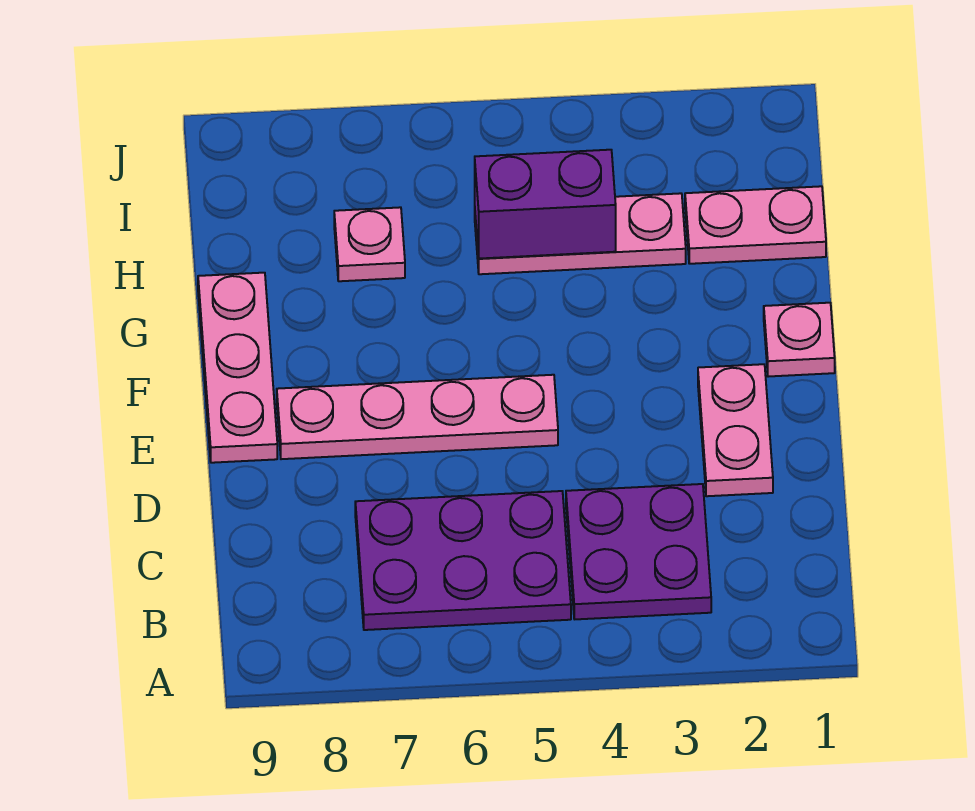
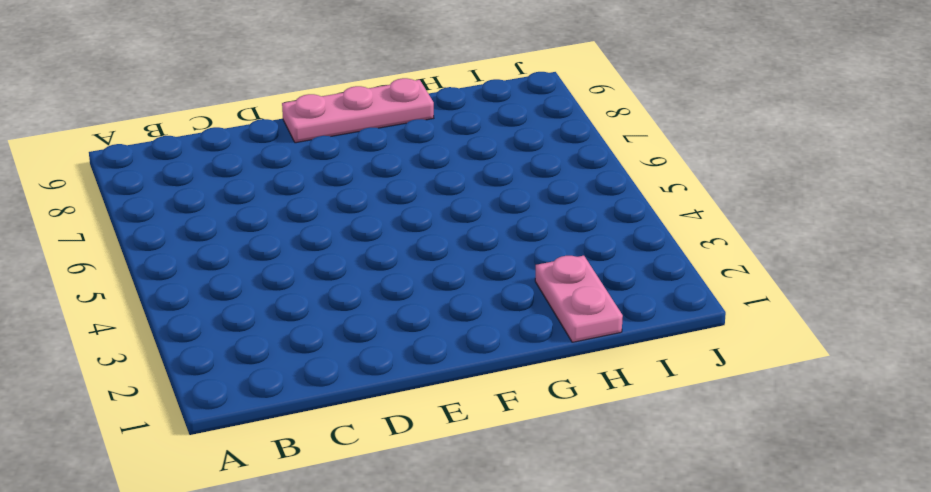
none -> purple 2x2 plate [566,484,711,619]
none -> purple 2x3 plate [355,491,571,630]

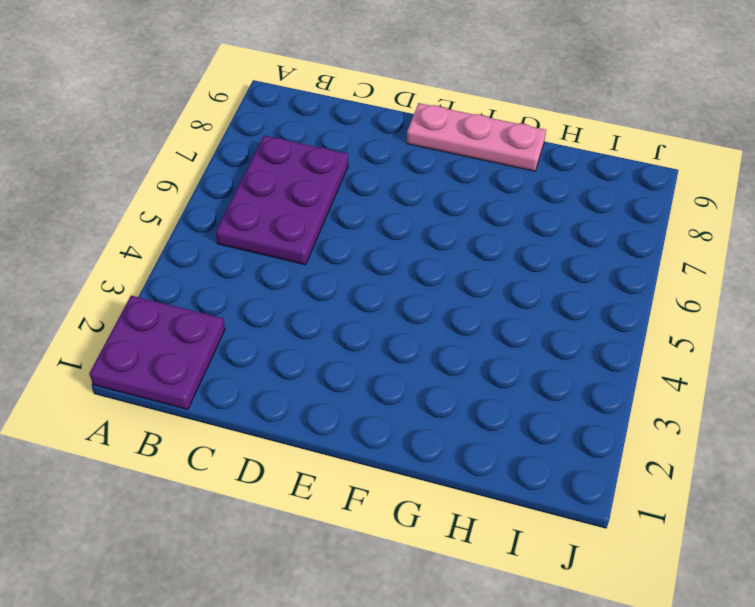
purple 2x2 plate [89,296,225,410] -> purple 2x2 plate moved to [566,484,711,619]
none -> pink 1x2 plate [698,364,773,496]
none -> pink 1x4 plate [277,375,558,459]

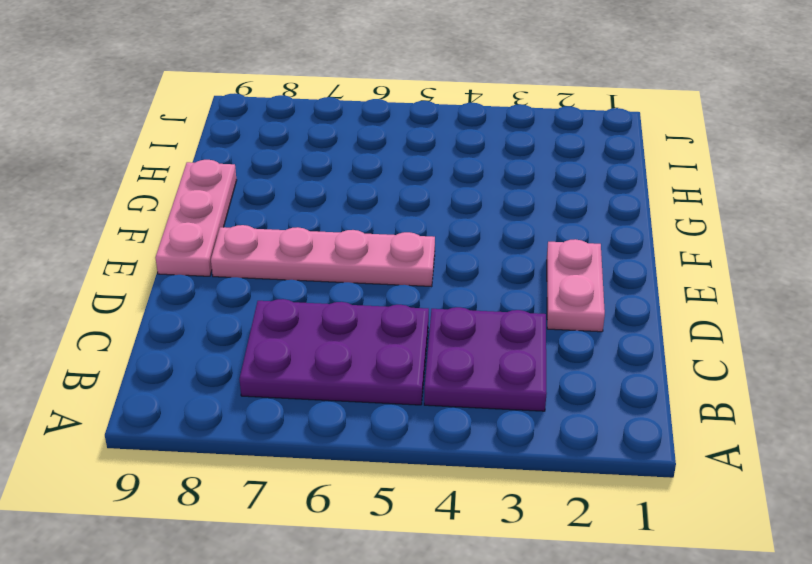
none -> pink 1x1 plate [764,303,835,377]
none -> pink 1x2 plate [685,186,826,264]

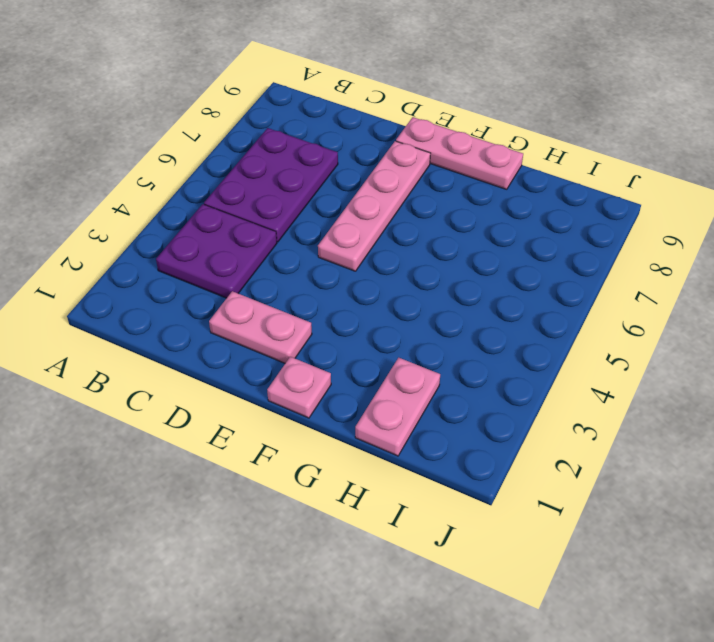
none -> pink 1x3 plate [475,193,686,274]
none -> pink 1x1 plate [334,207,405,281]

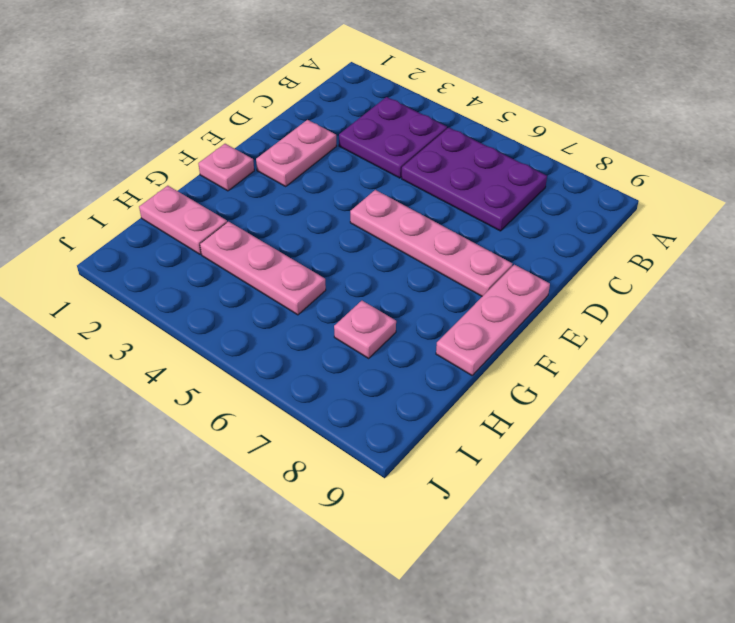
none -> purple 1x2 brick [475,150,616,259]

